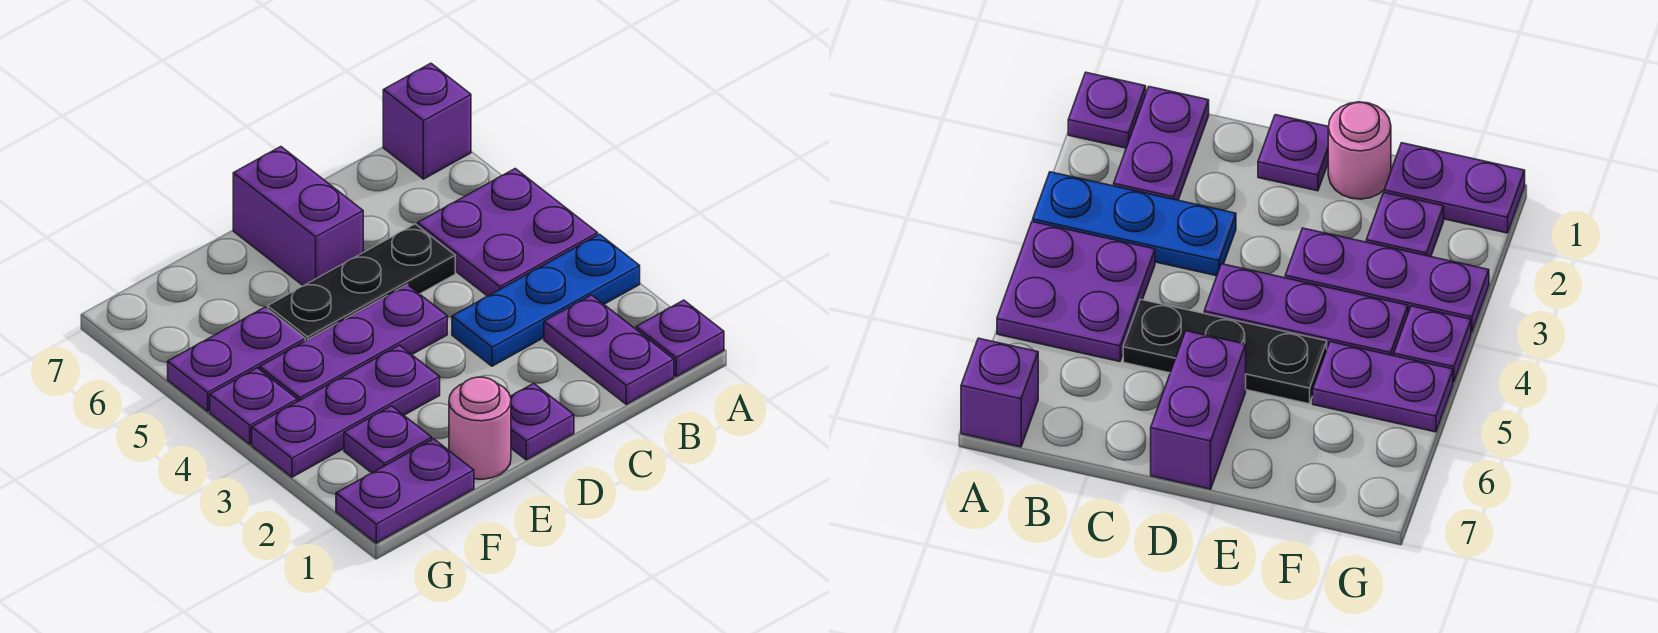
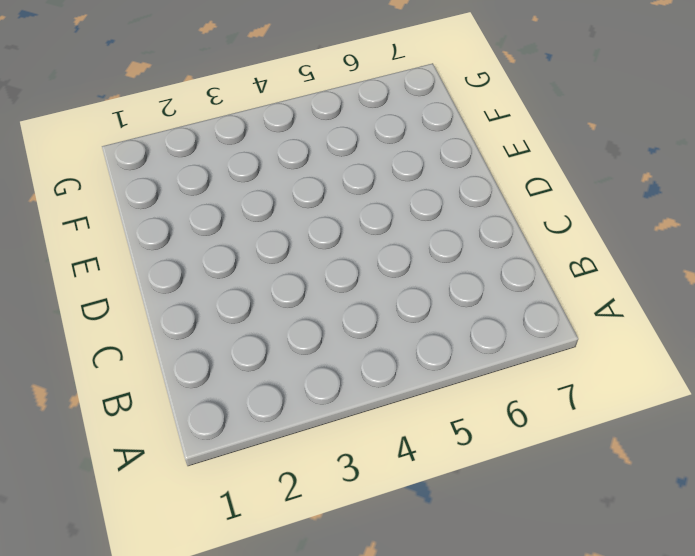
none -> purple 1x1 plate [636,300,724,377]
none -> blue 1x3 plate [452,234,640,366]
none -> purple 2x2 plate [418,169,598,296]

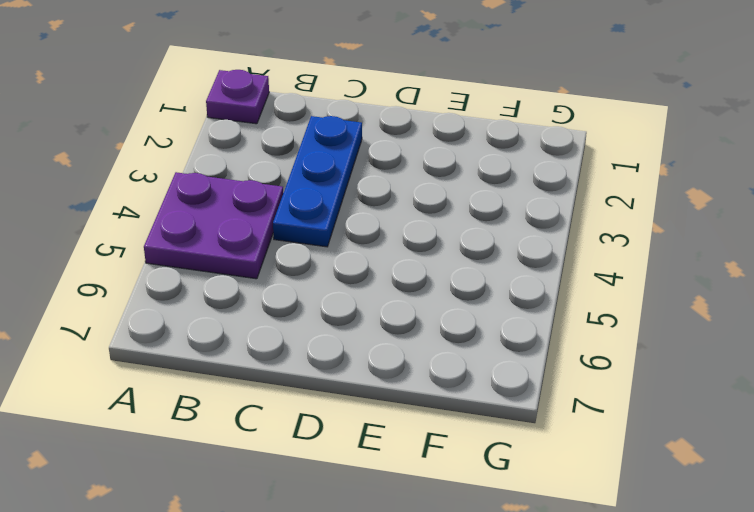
blue 1x3 plate [273,116,362,247] -> blue 1x3 plate turned to [452,234,640,366]
none -> purple 1x1 brick [383,63,471,179]
none -> purple 1x2 plate [544,295,674,404]
none -> black 1x3 plate [268,224,455,341]

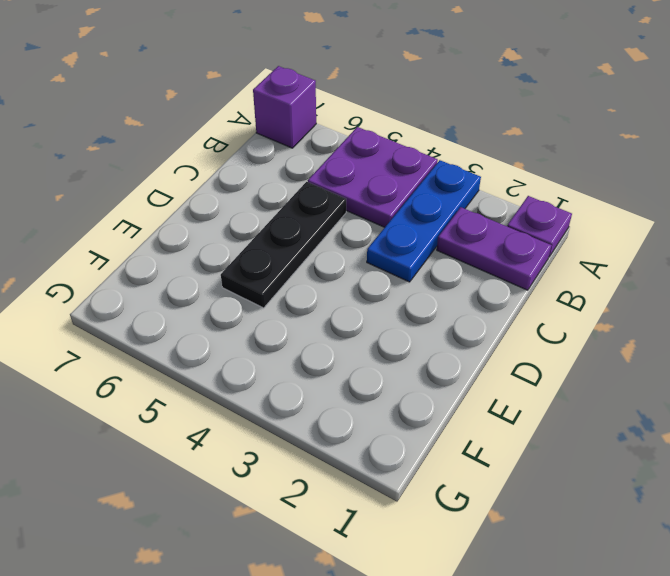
none -> purple 1x1 plate [510,383,574,460]
none -> purple 1x3 plate [260,285,447,402]
none -> purple 1x2 brick [233,147,363,286]

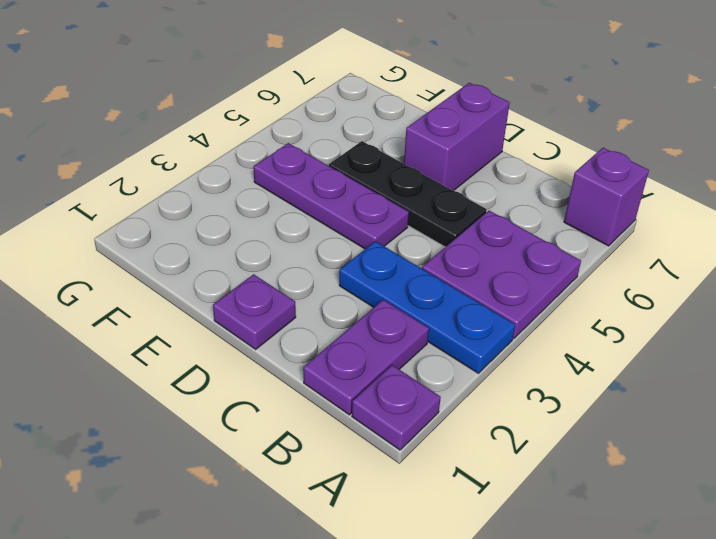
none -> pink 1x1 round brick [449,377,511,479]
none -> purple 1x3 plate [252,345,440,477]
none -> purple 1x2 plate [336,439,474,543]

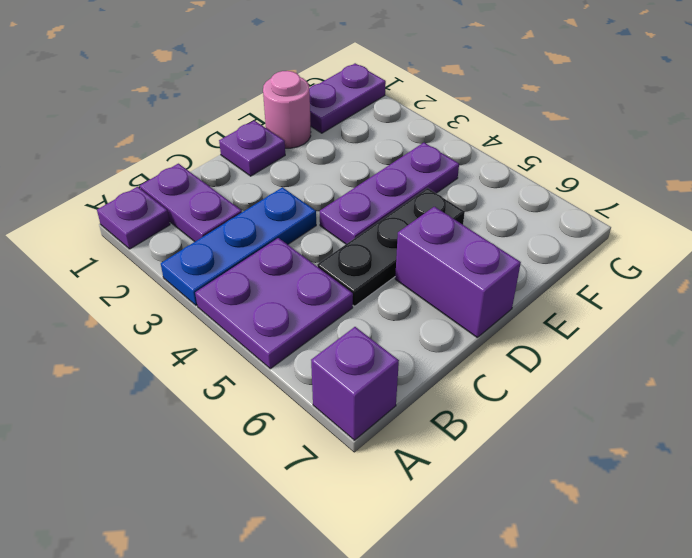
none -> purple 1x3 plate [252,345,440,477]
none -> purple 1x1 plate [344,406,432,473]
none -> purple 1x2 plate [168,307,305,411]

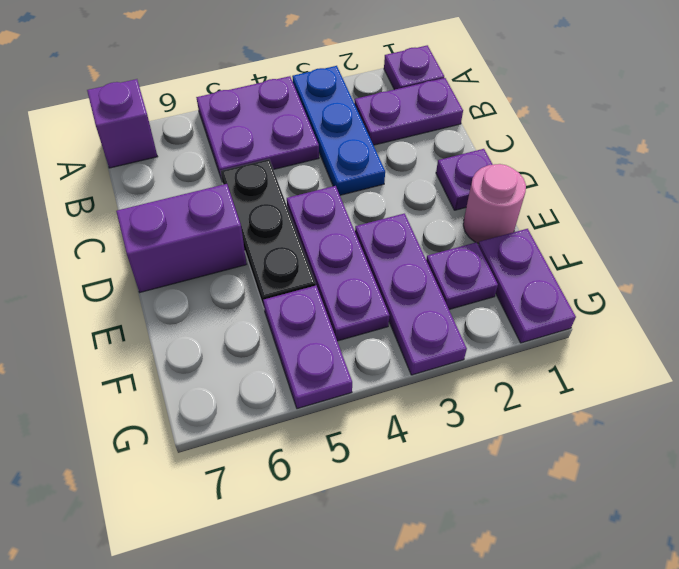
none -> purple 1x1 plate [210,368,297,444]

